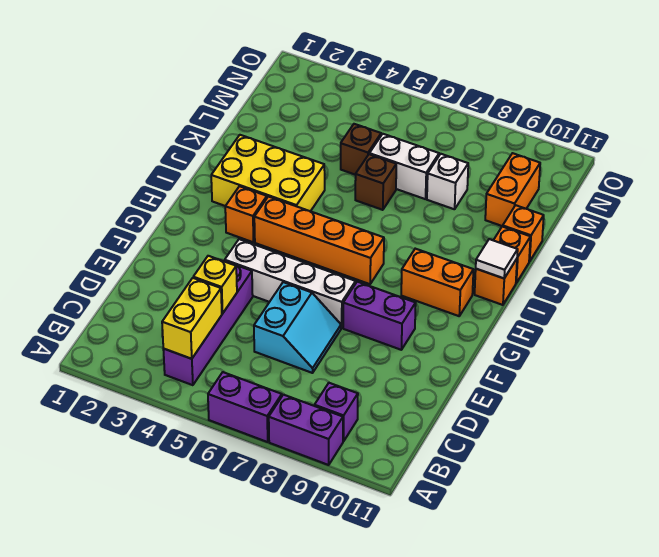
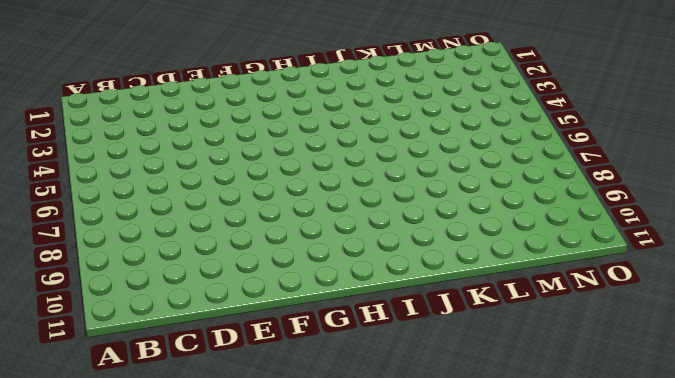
none -> purple 1x2 brick [208,372,282,442]
none -> purple 1x2 brick [269,395,343,465]
none -> purple 1x4 brick [163,261,253,385]

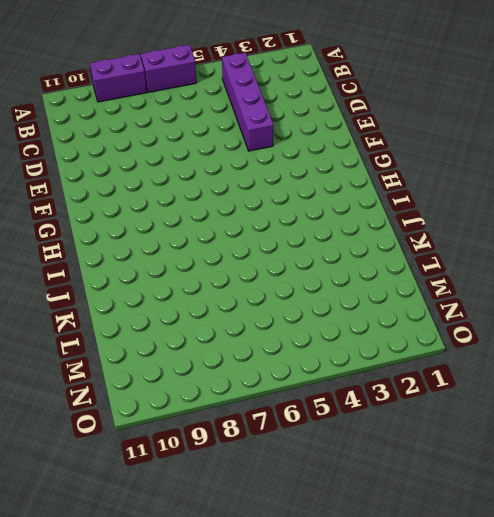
none -> purple 1x1 brick [315,383,358,441]
none -> cyan 2x2 slope [254,282,341,373]
none -> white 1x4 brick [225,239,356,328]

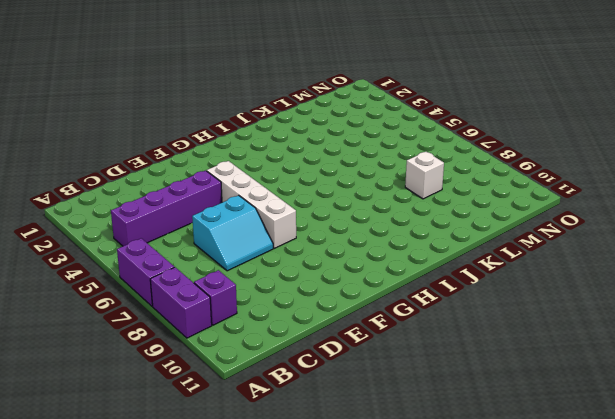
none -> purple 1x2 brick [343,282,416,350]
none -> orange 1x1 brick [225,186,267,242]
none -> orange 1x4 brick [254,197,384,284]

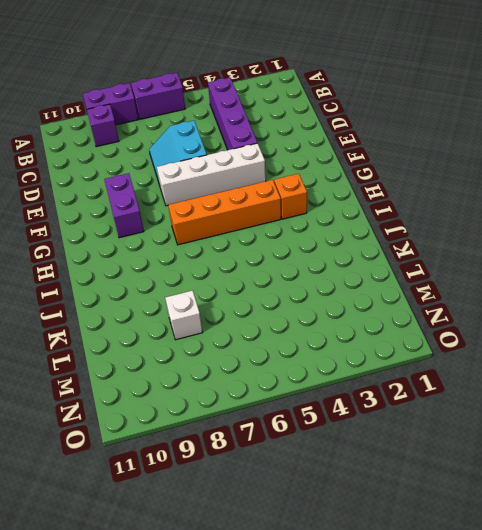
purple 1x2 brick [104,173,144,238] -> purple 1x2 brick turned to [343,282,416,350]
none -> orange 1x2 brick [401,249,473,316]
none -> yellow 2x3 brick [211,135,325,211]
none -> orange 1x1 brick [475,259,517,305]

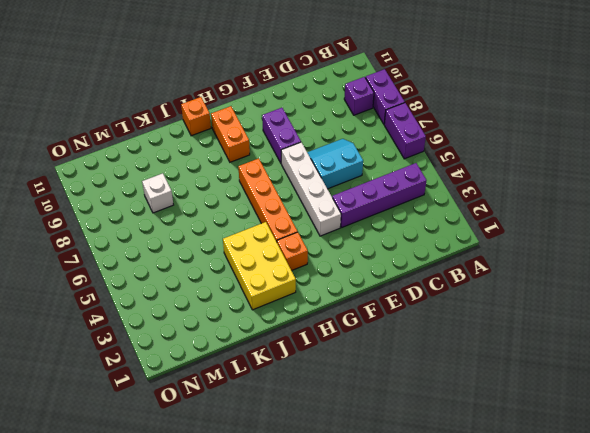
none -> orange 1x1 brick [493,226,530,283]
none -> brown 1x1 brick [355,154,396,210]
none -> orange 1x1 brick [503,205,544,262]

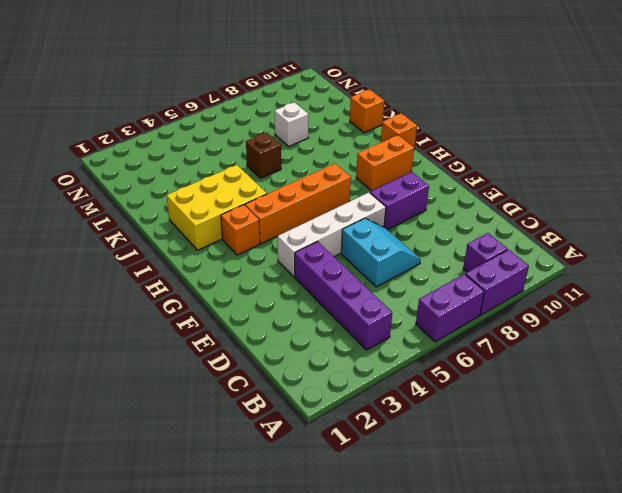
none -> orange 1x1 brick [493,226,530,283]
none -> brown 1x1 brick [341,124,381,175]
none -> white 1x2 brick [369,134,439,199]

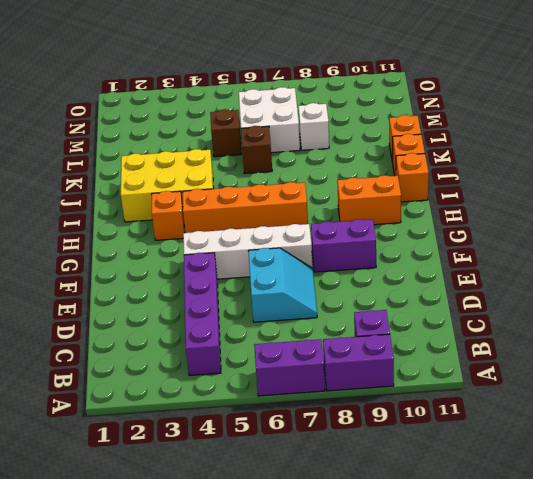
white 2x2 brick [239,87,300,153] -> white 1x2 brick [369,134,439,199]
none -> orange 1x2 brick [485,153,540,226]
none -> yellow 1x2 brick [162,278,222,359]
none -> yellow 1x1 brick [193,256,237,314]

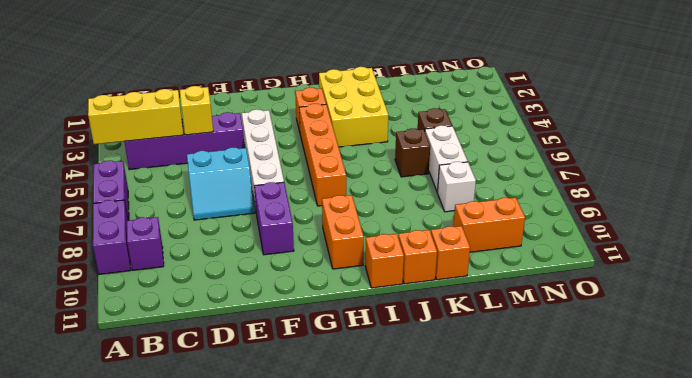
yellow 1x3 brick [88,89,183,144] -> yellow 1x2 brick [162,278,222,359]
none -> white 1x1 tile [476,239,518,278]

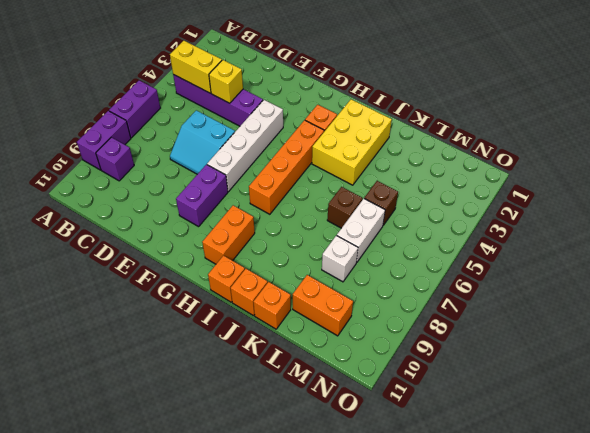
none -> white 1x1 tile [476,239,518,278]

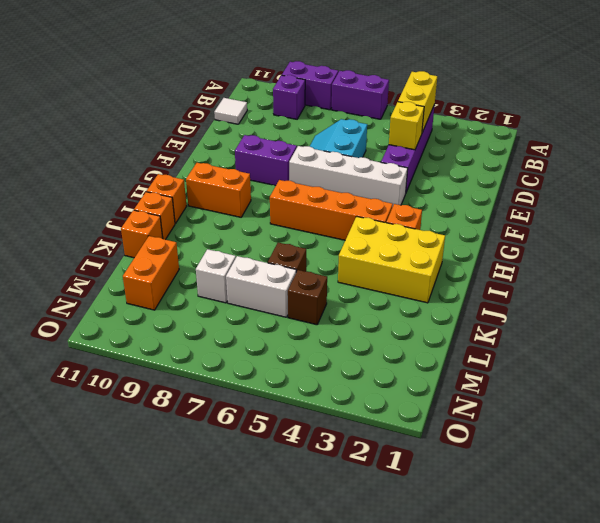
white 1x1 tile [214,98,247,124] -> white 1x1 tile moved to [476,239,518,278]

